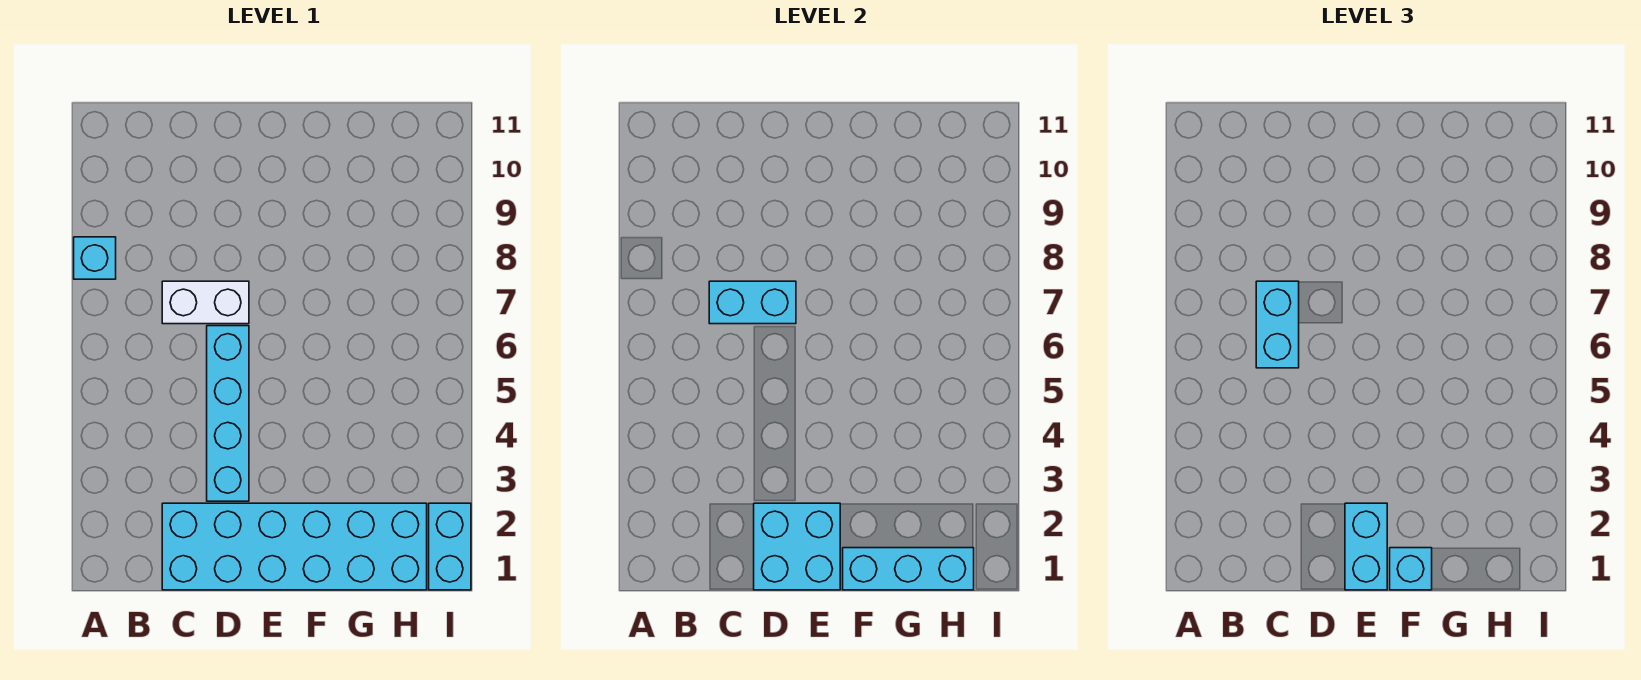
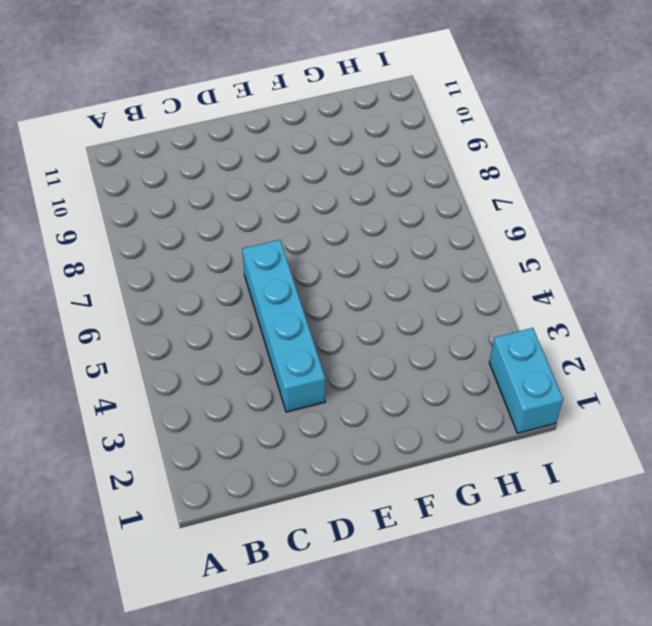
none -> cyan 1x1 brick [74,237,116,279]
none -> cyan 2x6 brick [162,503,427,590]

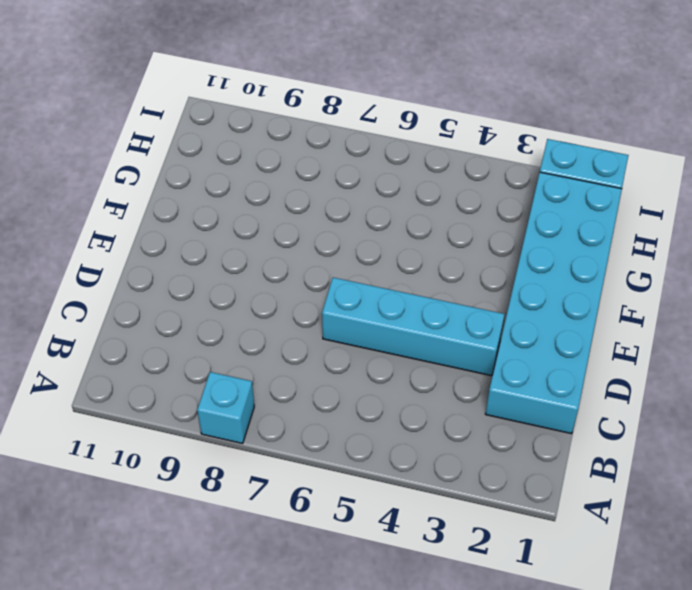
none -> white 1x2 brick [162,281,249,324]
none -> cyan 1x2 brick [709,281,796,324]

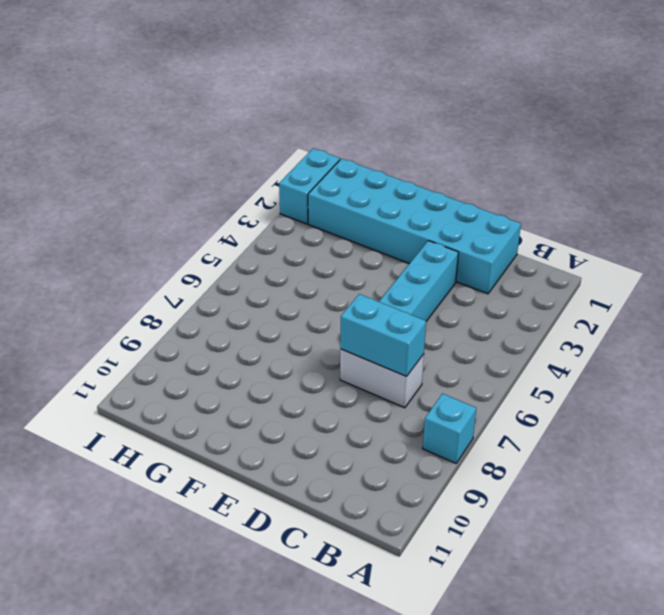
none -> cyan 2x2 brick [754,503,840,590]
none -> cyan 1x3 brick [843,548,974,590]

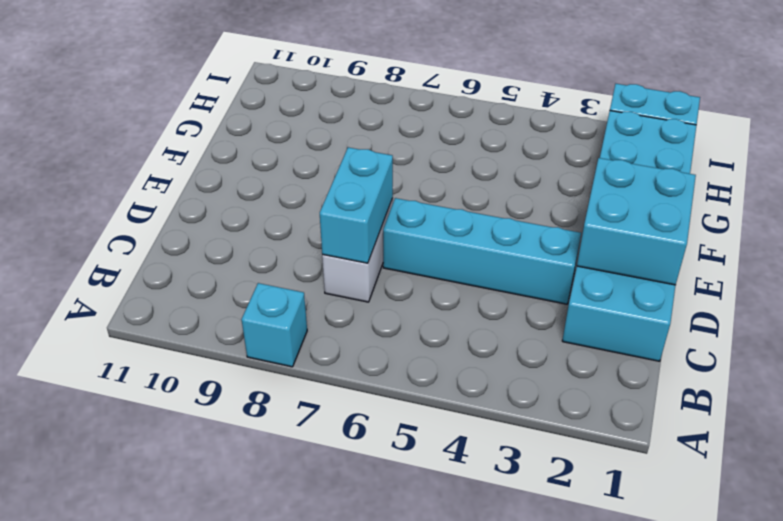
none -> cyan 1x3 brick [843,548,974,590]
none -> cyan 1x2 brick [1256,281,1299,368]

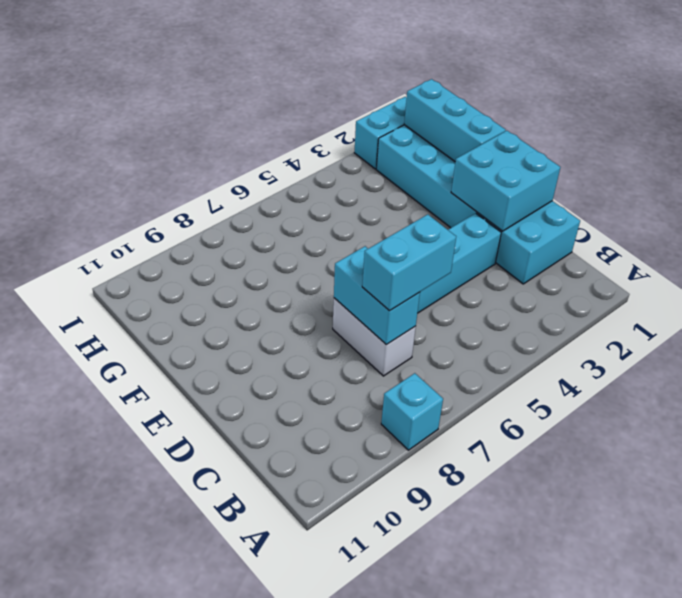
none -> cyan 1x2 brick [1345,503,1387,590]
none -> cyan 1x1 brick [1390,548,1432,590]

